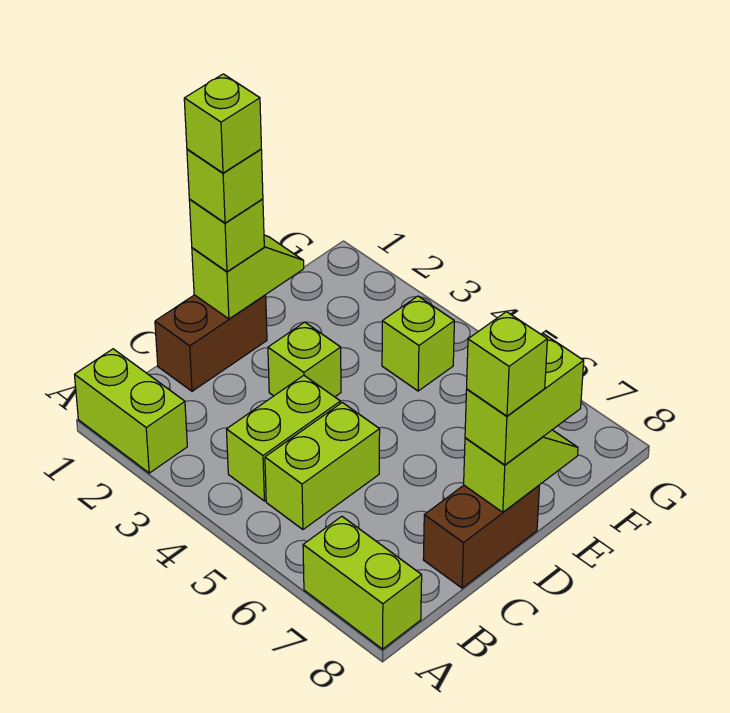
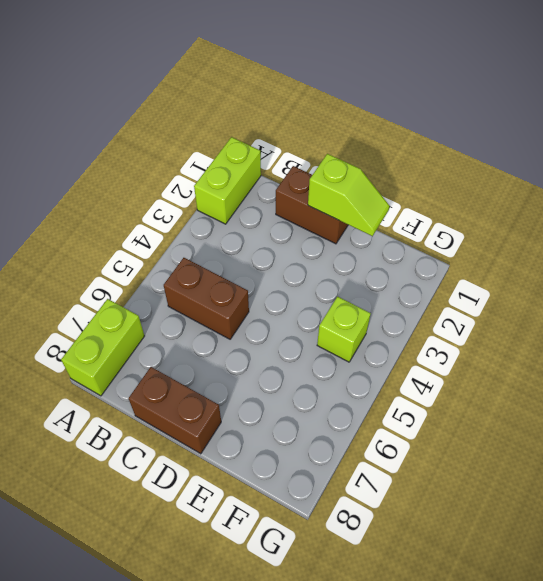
brown 1x2 brick [164,258,249,339] -> lime 1x2 brick [265,402,380,529]
none -> lime 1x2 brick [226,375,340,501]
none -> lime 1x1 brick [268,322,341,397]
none -> lime 1x2 slope [464,430,578,512]

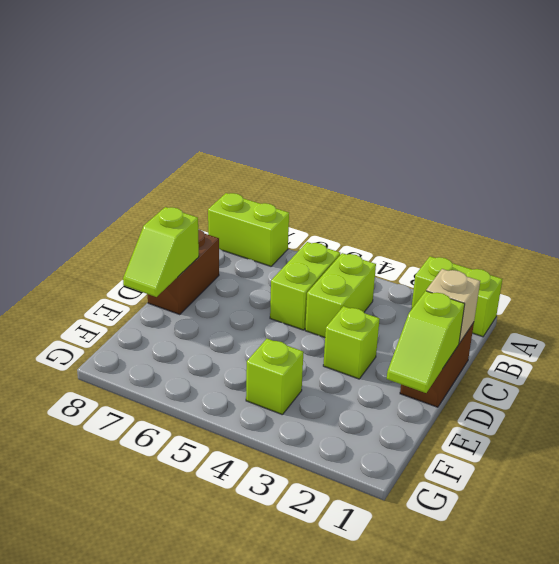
tan 1x1 brick [426,269,480,343] -> none
none -> lime 1x1 brick [189,199,264,272]
none -> lime 1x2 brick [465,334,584,465]
none -> lime 1x1 brick [187,149,263,223]

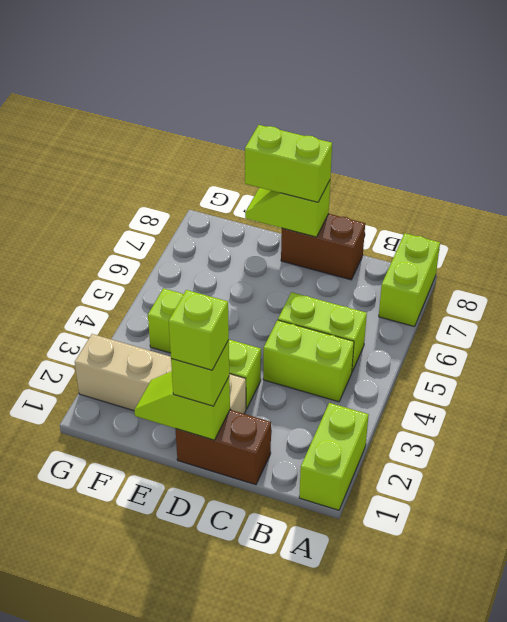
tan 1x4 brick [75,334,246,414] -> none
none -> lime 1x1 brick [467,312,547,416]
none -> lime 1x1 brick [184,74,261,173]

